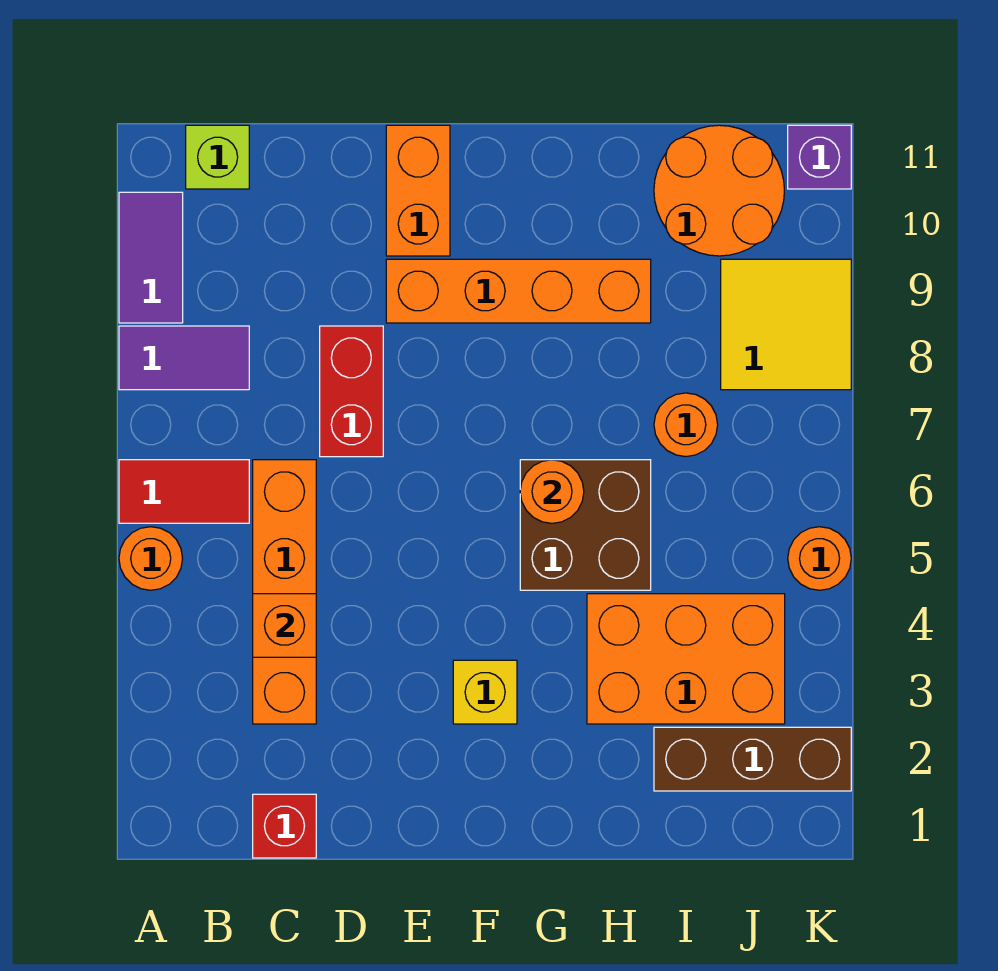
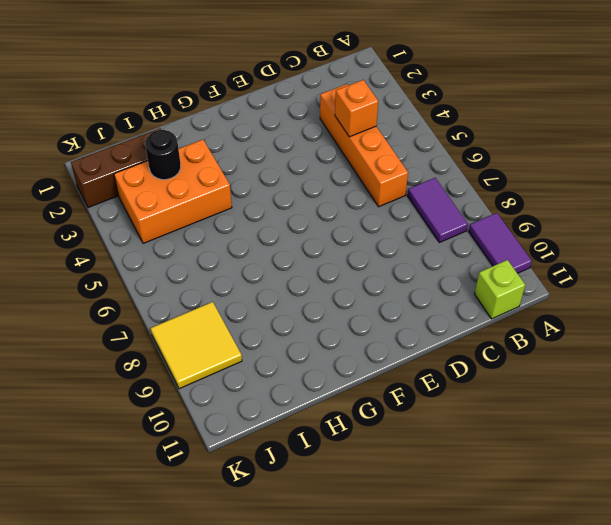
purple 1x2 tile [408,178,468,243] -> purple 1x2 tile turned to [119,326,249,390]
black 1x1 round brick [145,130,181,180] -> none
none -> orange 1x1 round brick [119,527,183,590]
none -> red 1x2 tile [119,460,249,523]
none -> red 1x1 brick [253,794,316,858]

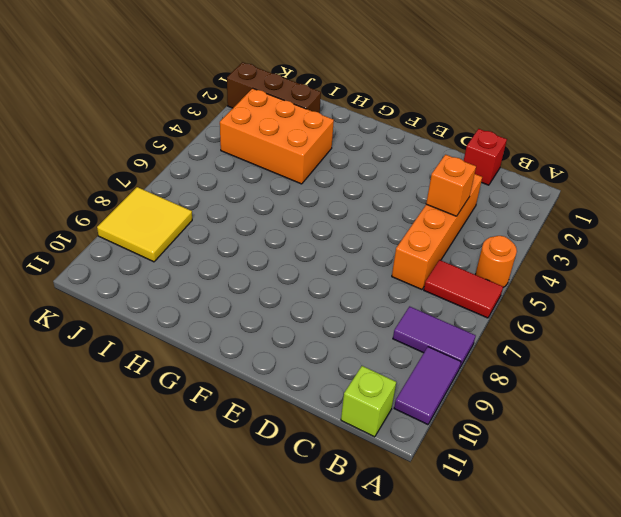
none -> red 1x2 brick [320,326,383,457]
none -> orange 1x4 brick [386,259,651,323]
none -> orange 1x2 brick [386,125,450,256]

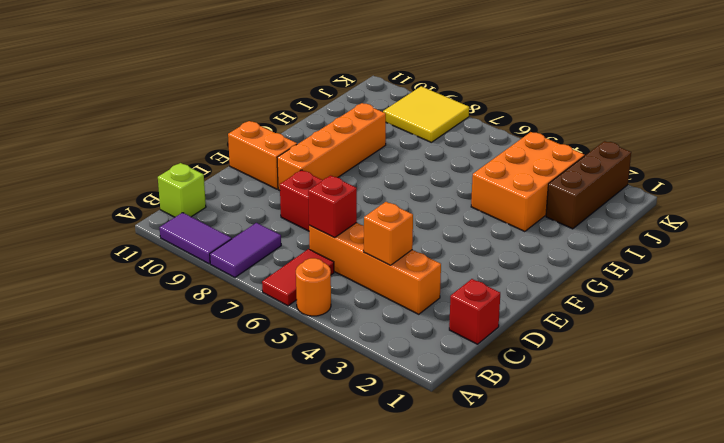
red 1x1 brick [308,176,357,238] -> none
none -> yellow 1x1 brick [453,660,517,724]
none -> brown 2x2 brick [520,460,651,590]
none -> orange 1x1 round brick [654,393,718,457]

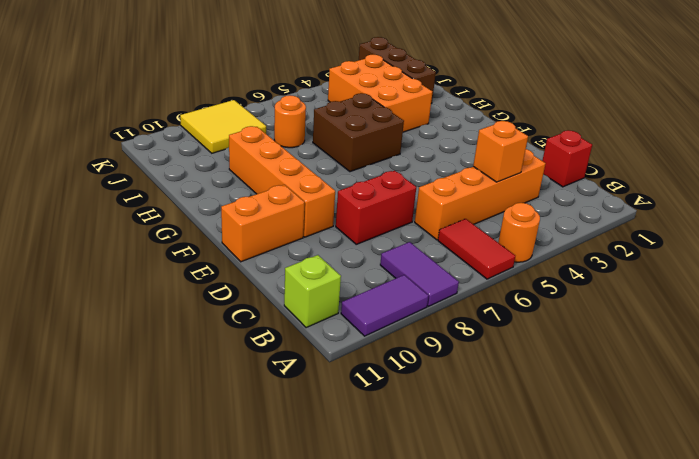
none -> yellow 1x1 brick [453,660,517,724]
none -> orange 2x2 round brick [654,125,784,256]
none -> orange 1x1 round brick [788,527,851,590]

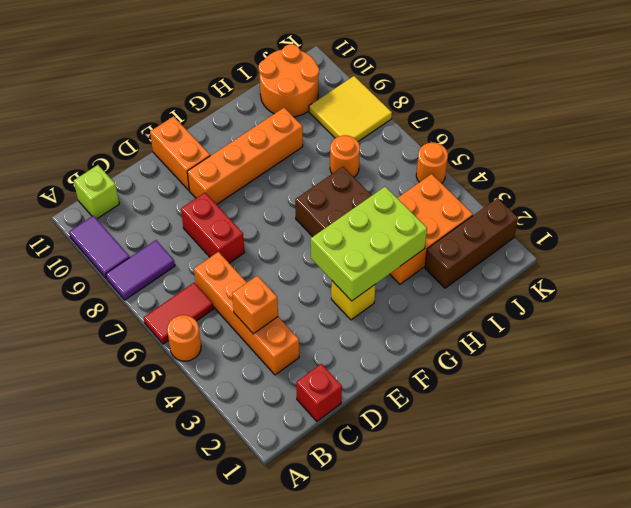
lime 2x3 brick [311,187,427,301] -> none
none -> purple 1x1 brick [788,125,851,189]
none -> orange 1x1 round brick [520,460,584,523]

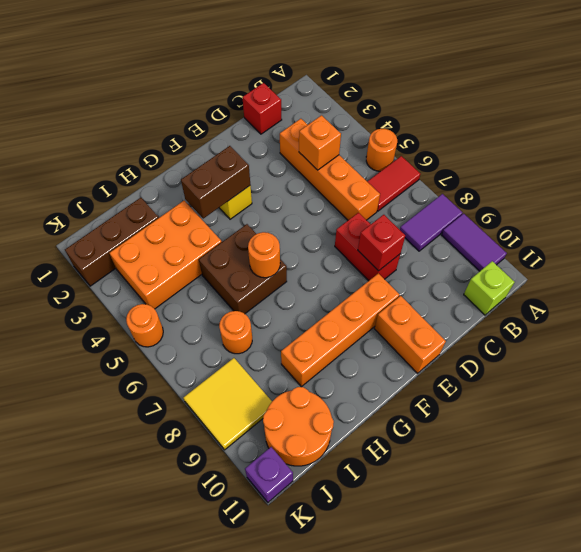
red 1x1 brick [358,215,405,271] -> none
brown 1x2 brick [181,146,250,219] -> none

